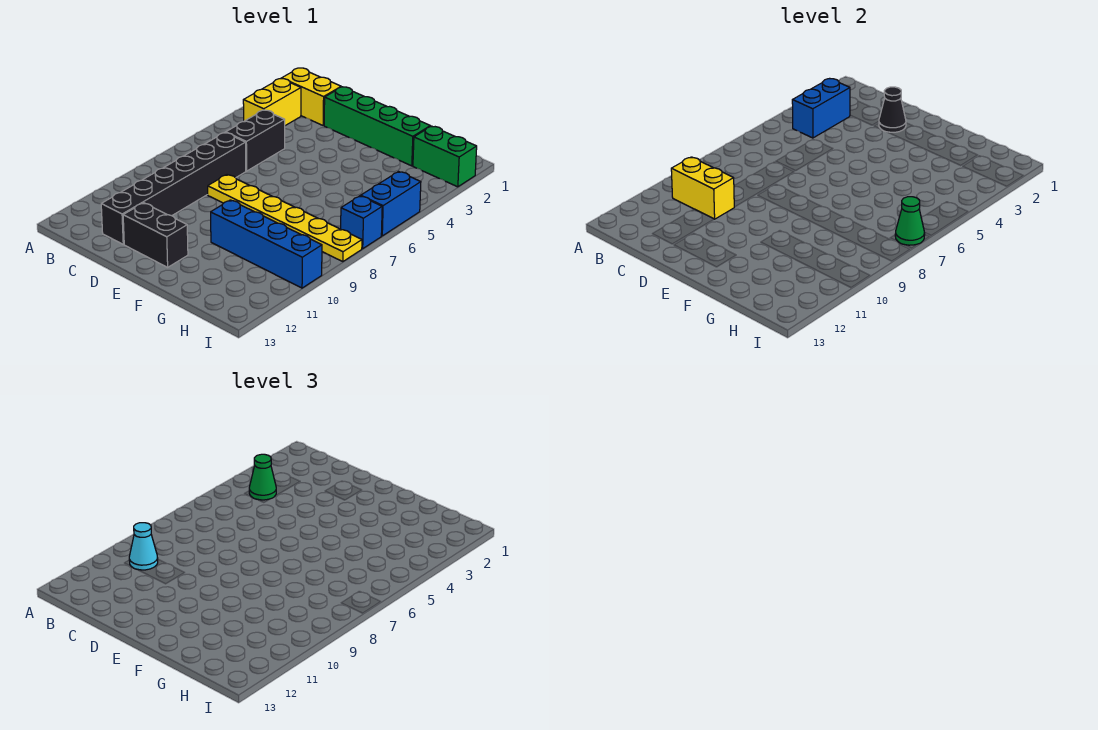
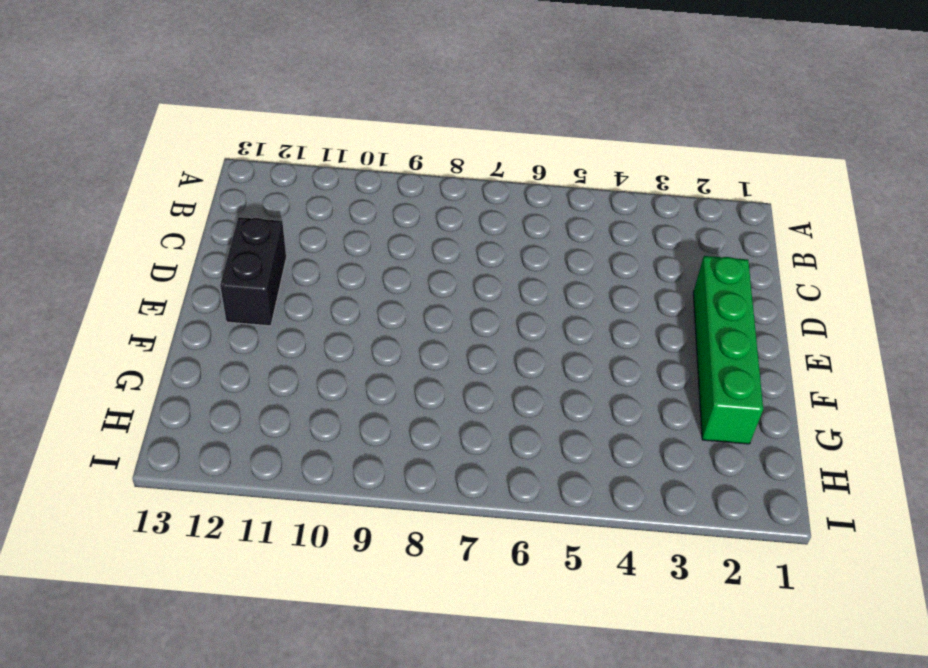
none -> yellow 1x2 brick [282,68,341,125]
none -> yellow 1x2 brick [243,79,301,126]
none -> black 1x2 brick [226,110,285,171]

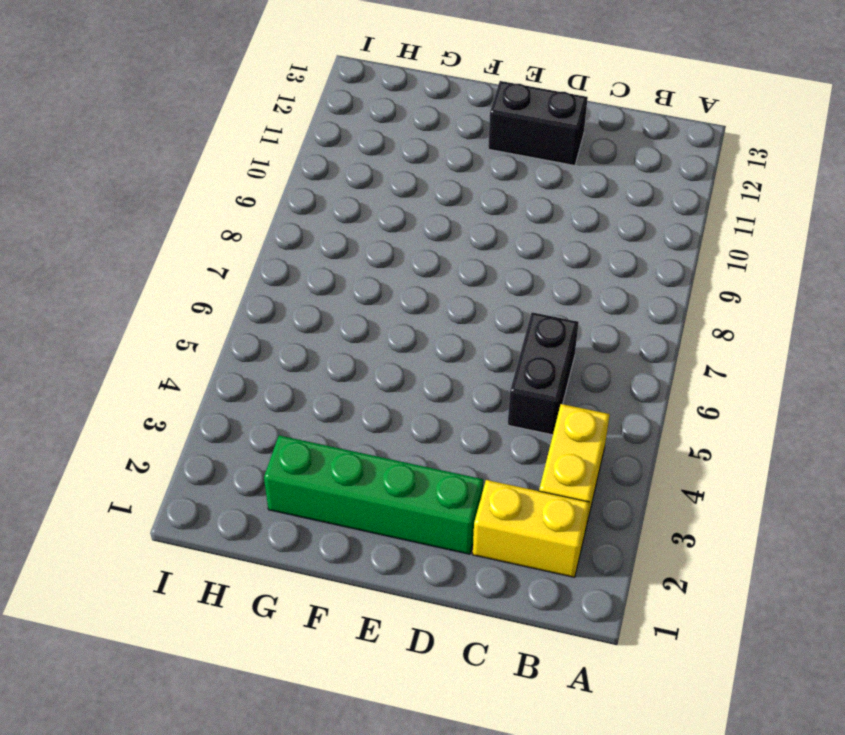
none -> black 1x6 brick [101,133,246,244]
none -> yellow 1x6 plate [208,175,362,262]
none -> blue 1x4 brick [211,200,322,288]

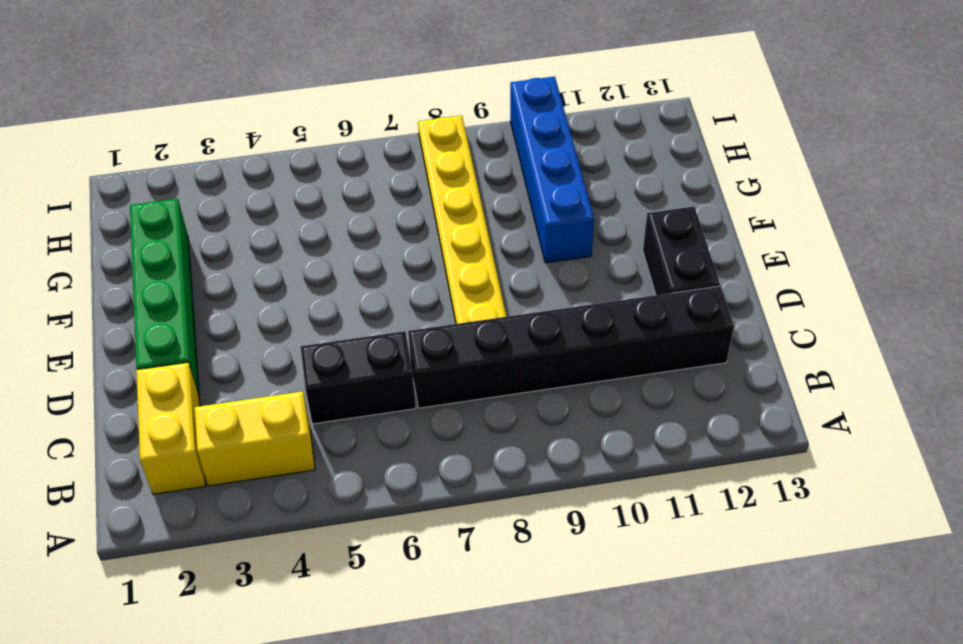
none -> green 1x2 brick [413,126,477,187]
none -> blue 1x2 brick [361,172,421,236]
none -> blue 1x1 brick [341,196,382,249]

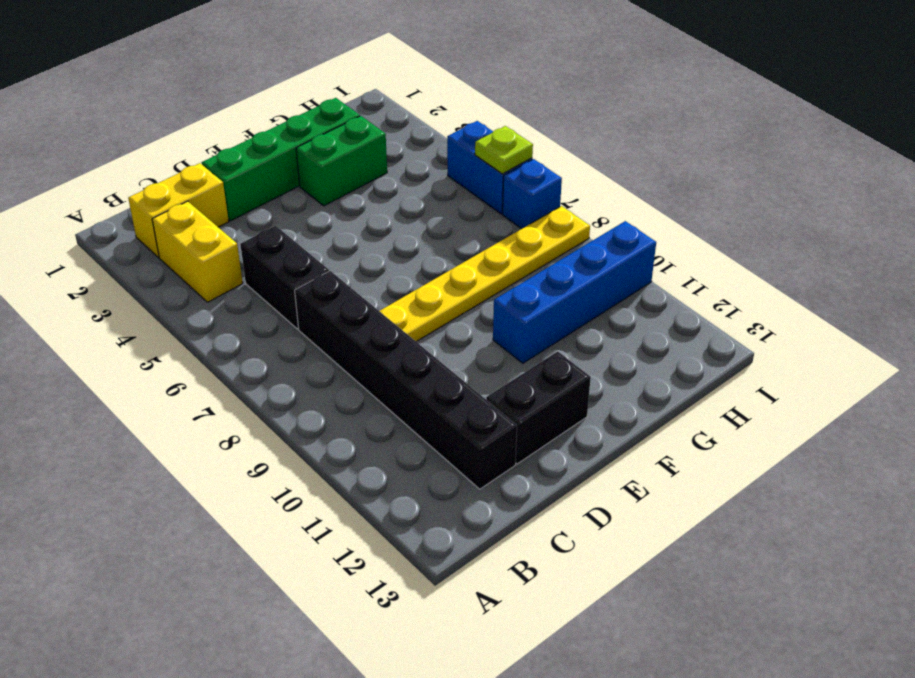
green 1x2 brick [296,116,387,206] -> green 1x2 brick moved to [413,126,477,187]
lime 1x1 plate [475,126,533,174] -> none
none -> blue 1x2 brick [792,79,850,138]
none -> yellow 1x2 brick [671,157,734,219]
none -> black 1x1 cone [879,87,906,132]

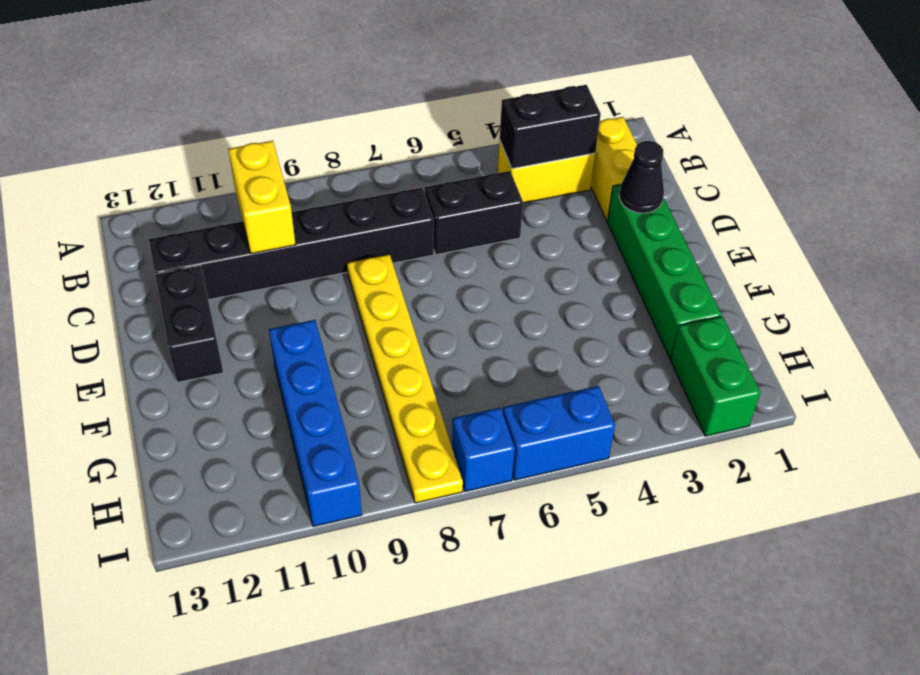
black 1x2 brick [500,85,601,169] -> blue 1x2 brick [792,79,850,138]
none -> green 1x1 cone [895,197,925,245]
none -> green 1x1 cone [249,454,276,500]
none -> cyan 1x1 cone [129,523,158,570]

